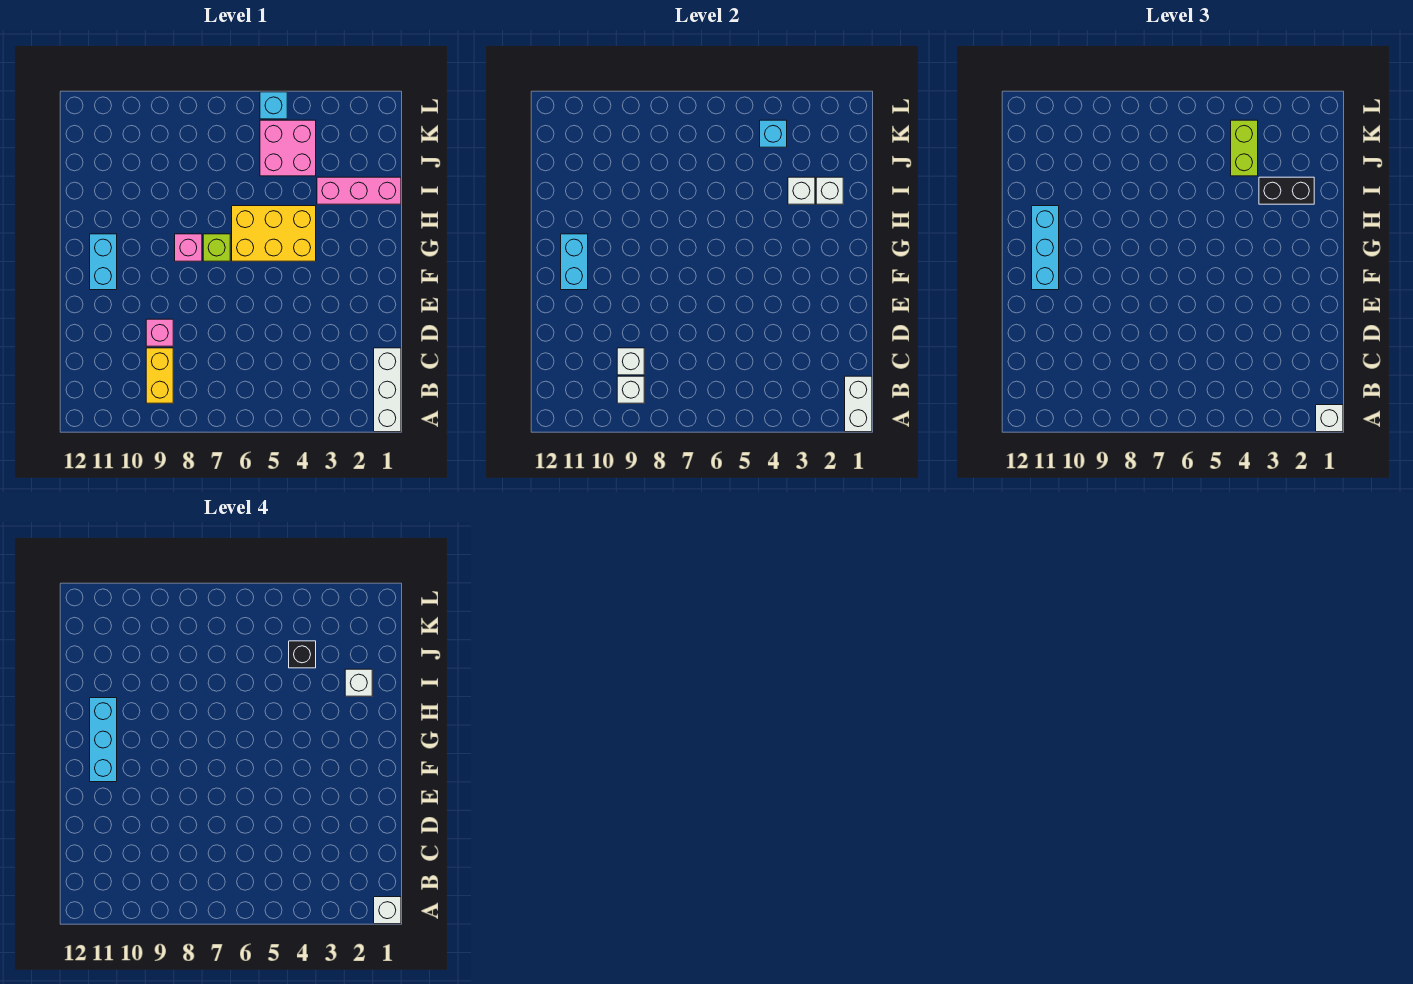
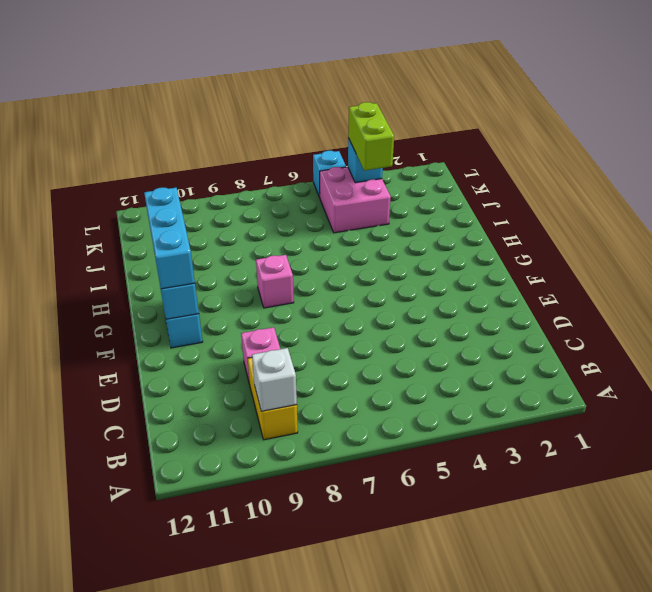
none -> white 1x3 brick [374,348,401,432]
none -> yellow 2x3 brick [232,206,316,261]
none -> lime 1x1 brick [203,234,230,261]

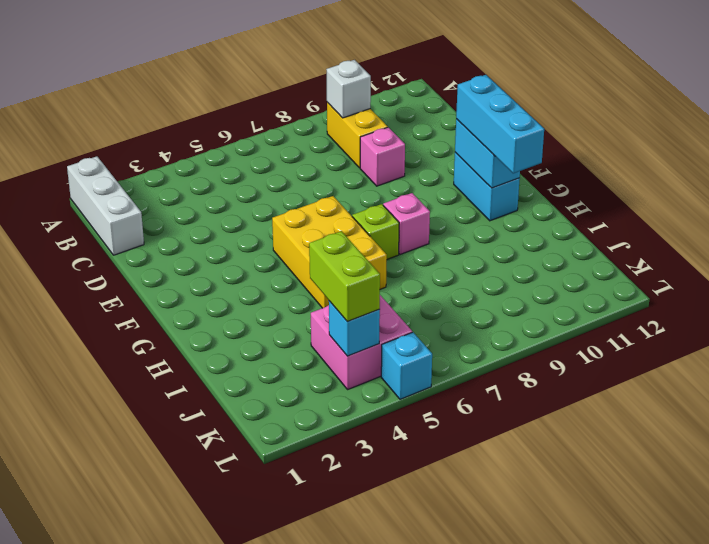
yellow 2x3 brick [272,196,387,308] -> yellow 2x3 brick turned to [232,206,316,261]
none -> pink 1x3 brick [317,177,401,204]
none -> white 1x2 brick [845,376,872,432]
none -> white 1x1 brick [617,348,644,375]

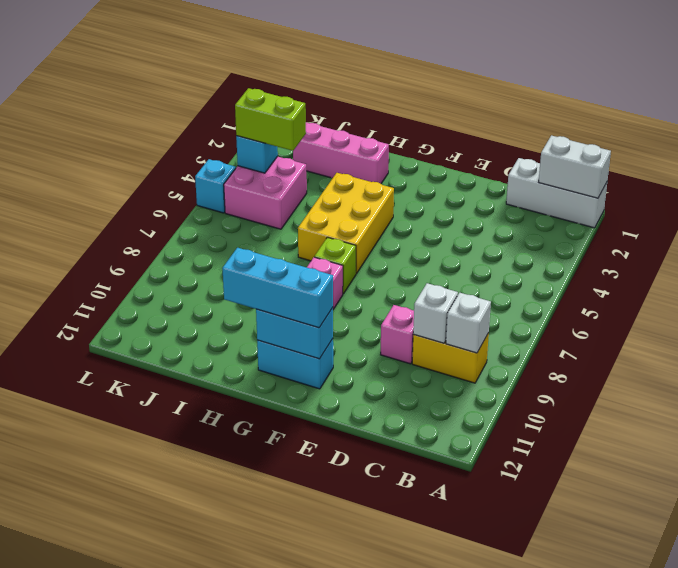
pink 1x3 brick [293,122,389,184] -> pink 1x3 brick turned to [317,177,401,204]
none -> white 1x1 brick [816,177,843,204]
none -> white 1x1 brick [788,177,815,204]
none -> white 1x1 brick [1316,405,1343,432]

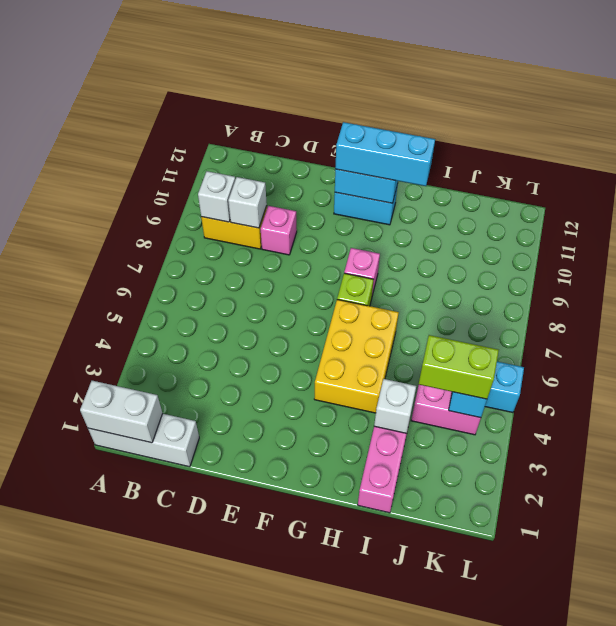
none -> white 1x1 brick [816,177,843,204]
none -> white 1x1 brick [1316,405,1343,432]
none -> black 1x2 brick [1259,177,1314,204]

